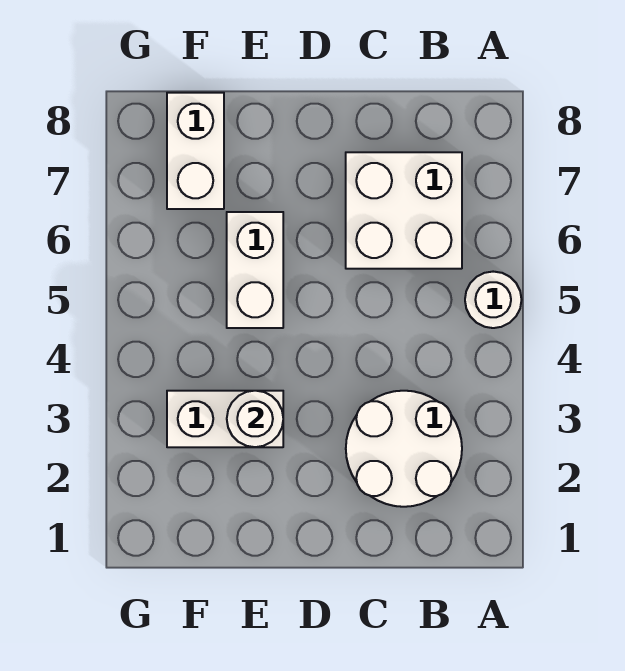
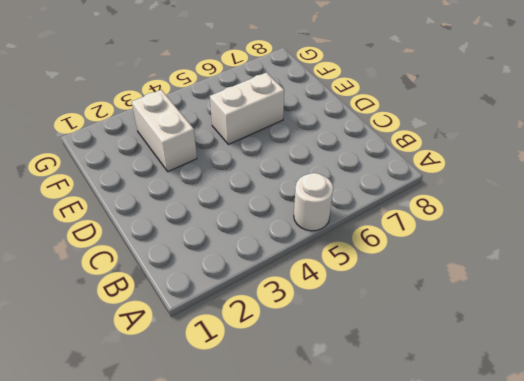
none -> white 2x2 round brick [346,391,462,507]
none -> white 2x2 brick [346,152,462,269]

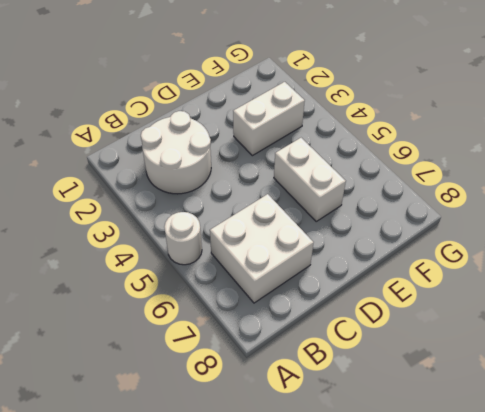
none -> white 1x2 brick [167,93,224,209]
none -> white 1x1 round brick [227,391,283,447]

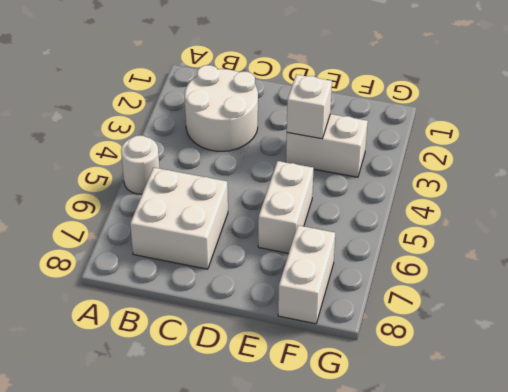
white 1x1 brick [287,75,332,139] -> white 1x1 round brick [227,391,283,447]

